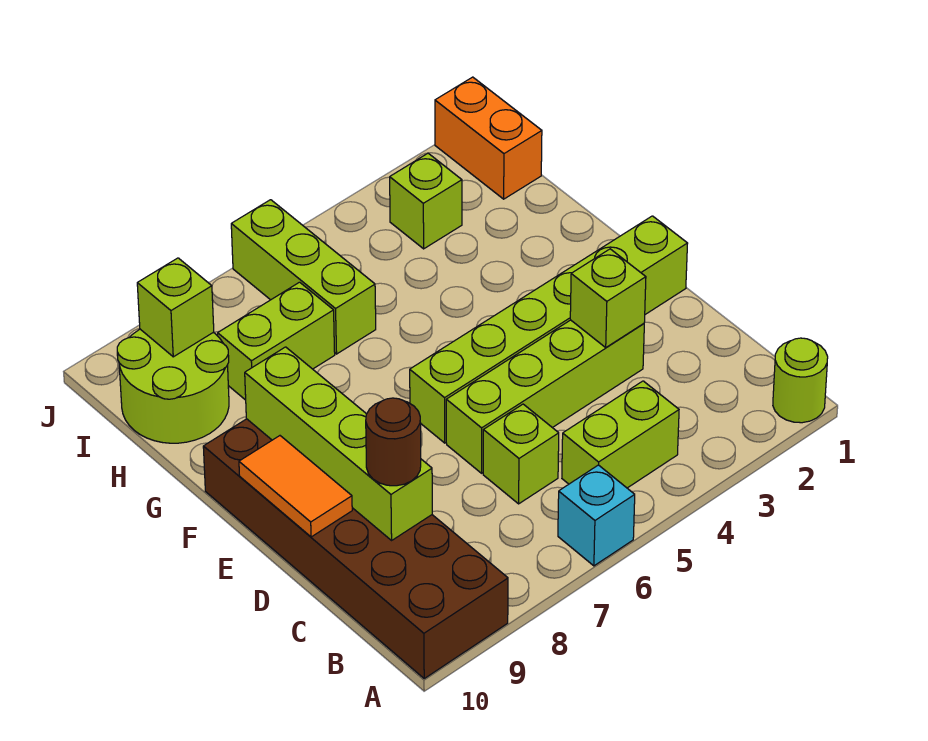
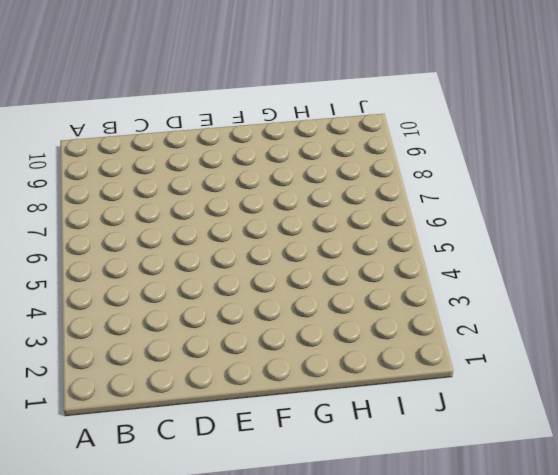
none -> lime 1x1 round brick [773,338,828,423]
none -> cyan 1x1 brick [558,465,635,566]
none -> brown 2x6 brick [203,419,508,678]

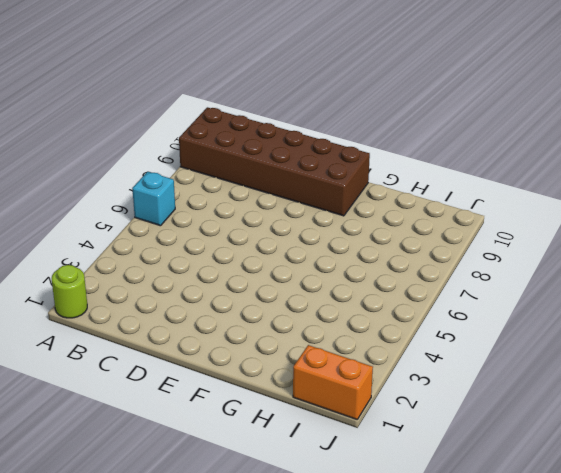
none -> lime 1x2 brick [562,381,679,488]
none -> lime 1x1 brick [483,404,559,504]
none -> lime 1x4 brick [446,320,644,473]

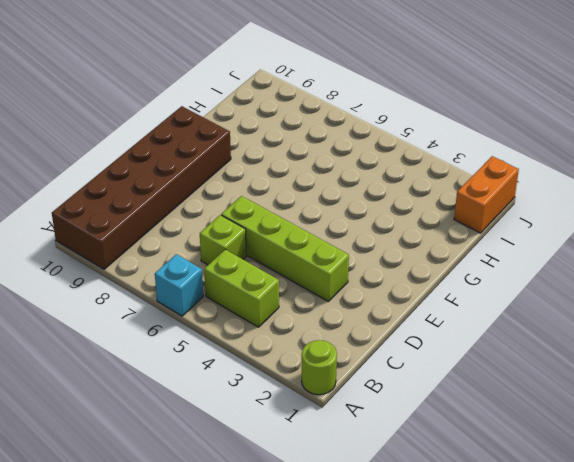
none -> lime 1x6 brick [410,216,688,443]
none -> lime 1x3 brick [231,200,376,354]
none -> lime 1x2 brick [218,282,335,400]

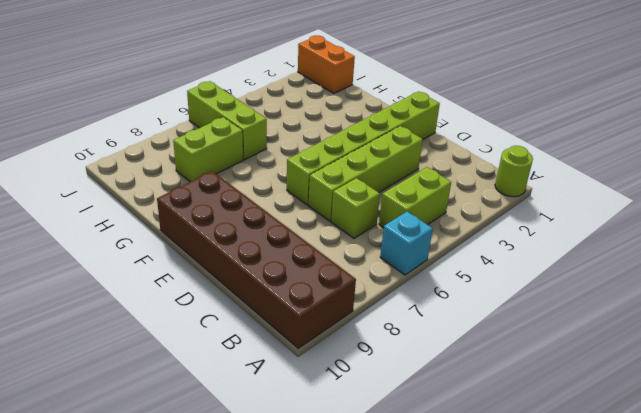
none -> lime 2x2 round brick [117,329,229,443]
none -> lime 1x1 brick [390,153,462,249]
none -> lime 1x4 brick [245,347,432,540]

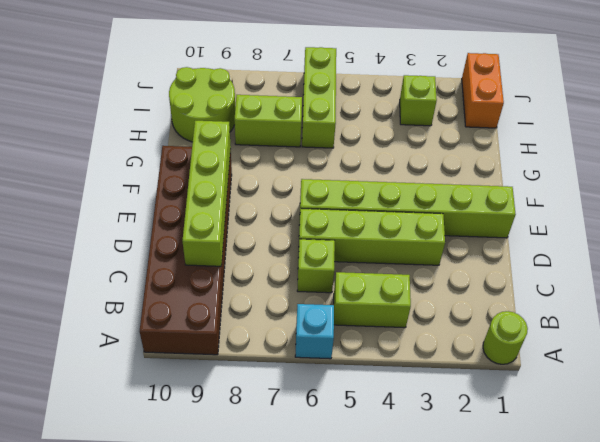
none -> lime 1x1 brick [570,249,646,347]
none -> orange 1x2 tile [239,436,352,537]
none -> lime 1x1 brick [137,258,214,357]

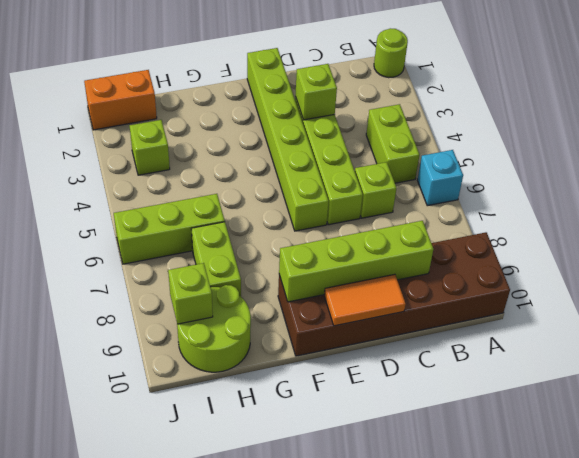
none -> brown 1x1 round brick [366,398,421,486]

